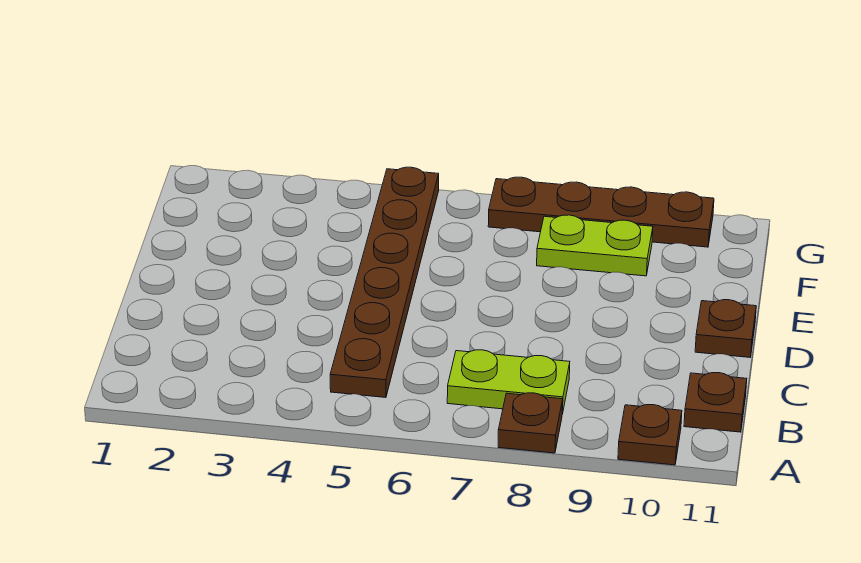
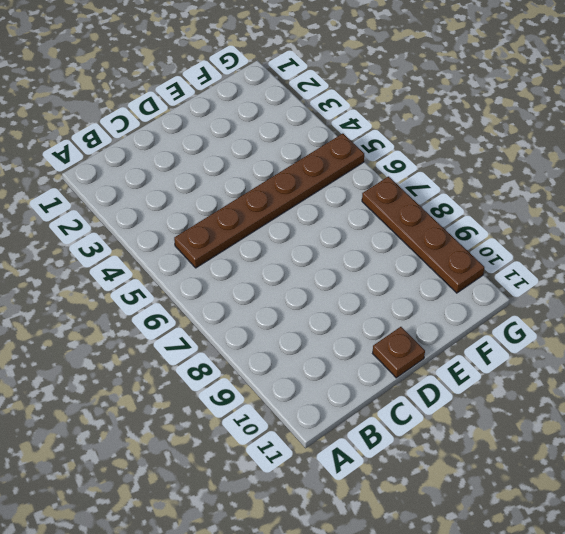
none -> brown 1x1 plate [498,393,563,453]
none -> brown 1x1 plate [618,405,682,465]

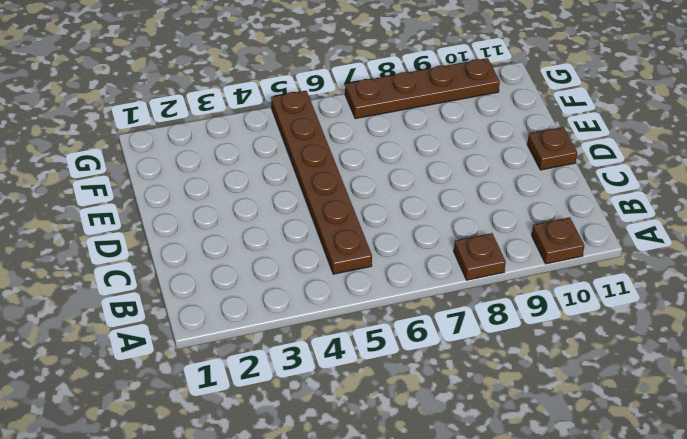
none -> lime 1x2 plate [447,350,570,413]
none -> brown 1x1 plate [684,373,747,432]

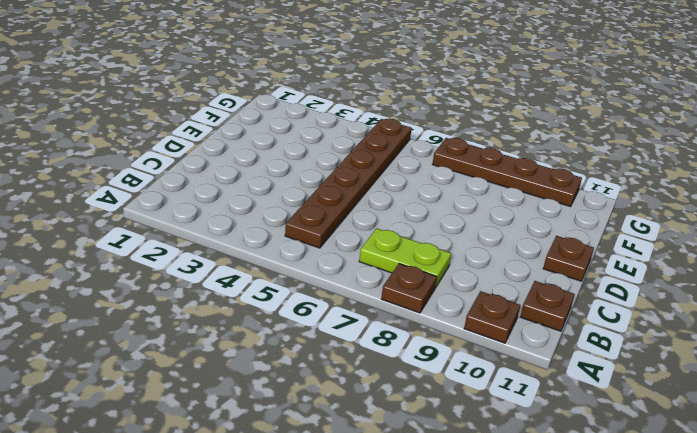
none -> lime 1x2 plate [537,215,653,276]

